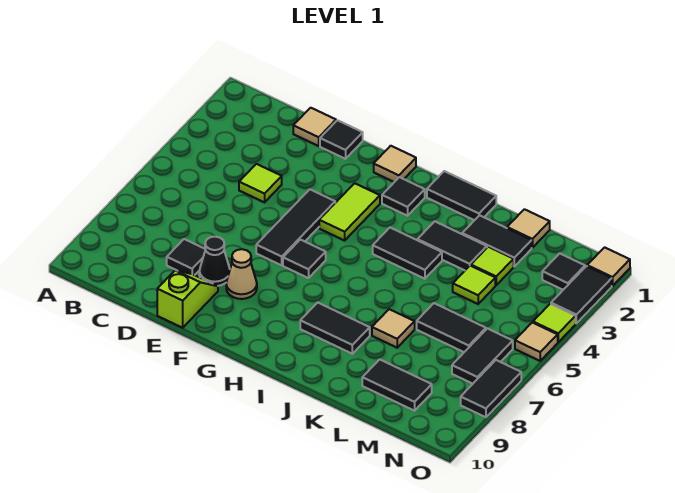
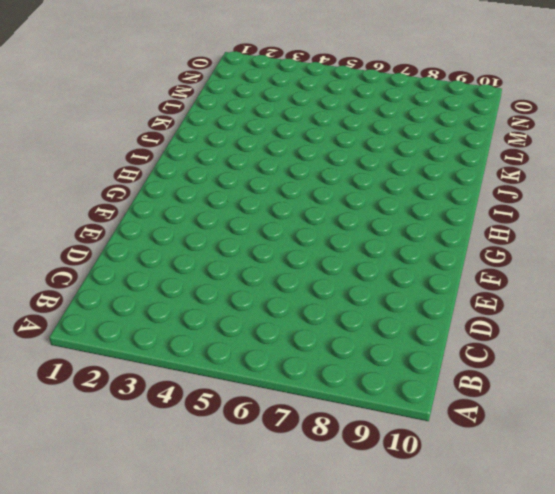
none -> tan 1x1 tile [293,108,336,146]
none -> lime 1x1 tile [239,164,282,202]
none -> black 1x1 tile [167,239,206,275]
none -> black 1x1 tile [320,120,363,159]

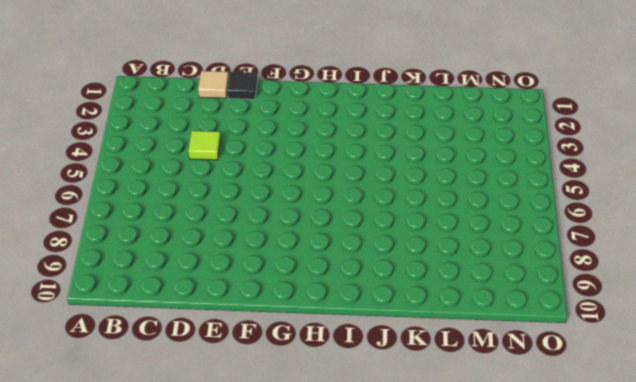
none -> black 1x1 tile [167,239,206,275]
none -> black 1x1 cone [199,237,230,286]
none -> lime 1x2 slope [157,270,218,328]
none -> black 1x3 tile [256,189,335,265]

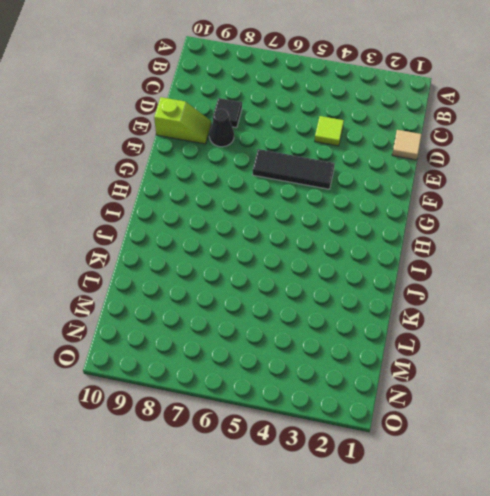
none -> black 1x1 tile [320,120,363,159]
none -> tan 1x1 cone [226,249,257,299]
none -> tan 1x1 tile [374,146,416,182]
none -> lime 1x2 tile [319,183,380,241]

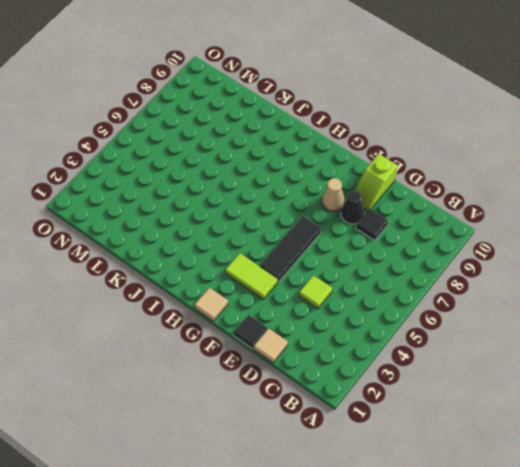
lime 1x2 tile [225,254,278,299] -> lime 1x2 tile turned to [319,183,380,241]
none -> black 1x1 tile [283,240,326,278]
none -> black 1x1 tile [382,177,425,216]
none -> black 1x2 tile [427,171,496,220]
none -> black 1x2 tile [373,228,442,279]

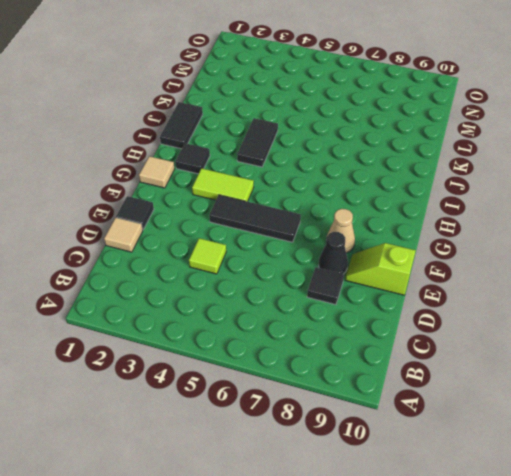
none -> black 1x1 tile [283,240,326,278]
none -> black 1x2 tile [300,303,370,354]
none -> black 1x2 tile [417,221,487,270]
none -> black 1x2 tile [462,215,532,266]

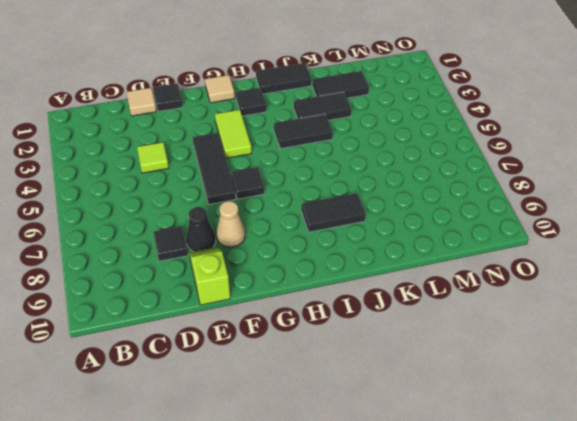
none -> tan 1x1 tile [372,309,415,348]
none -> tan 1x1 tile [507,209,550,248]
none -> lime 1x1 tile [471,247,514,285]
none -> lime 1x1 tile [453,266,495,304]

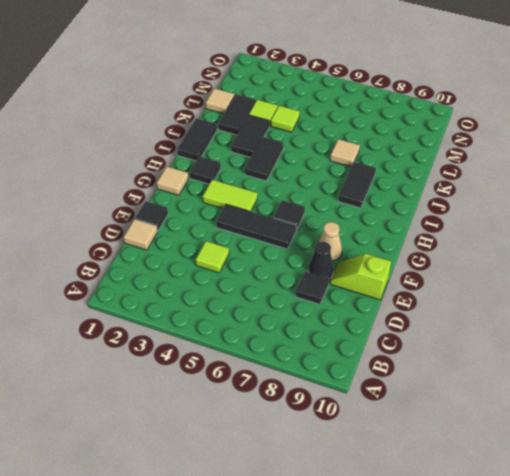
none -> black 1x2 tile [417,303,486,352]
none -> black 1x2 tile [362,359,432,411]
none -> black 1x1 tile [542,253,585,290]
none -> black 1x2 tile [452,329,513,384]

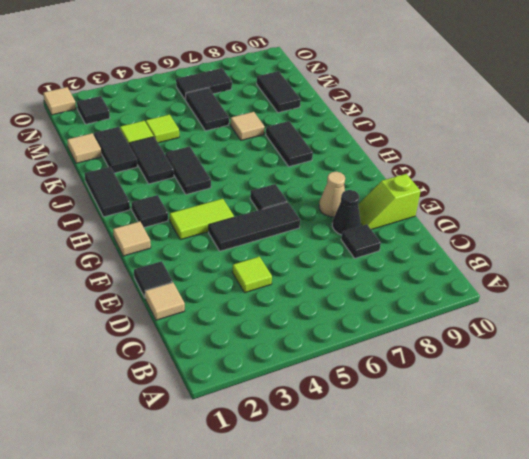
none -> black 1x2 tile [551,266,612,323]
none -> lime 1x1 tile [533,304,576,342]
none -> tan 1x1 tile [515,323,558,361]
none -> black 1x2 tile [461,360,521,417]

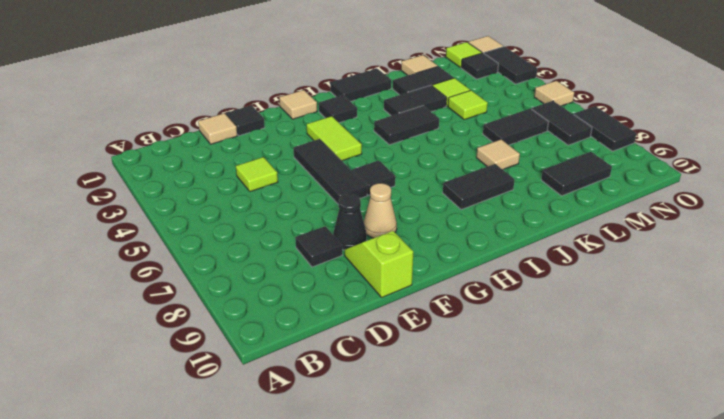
lime 1x1 tile [446,42,482,68] -> lime 1x1 tile moved to [533,304,576,342]

